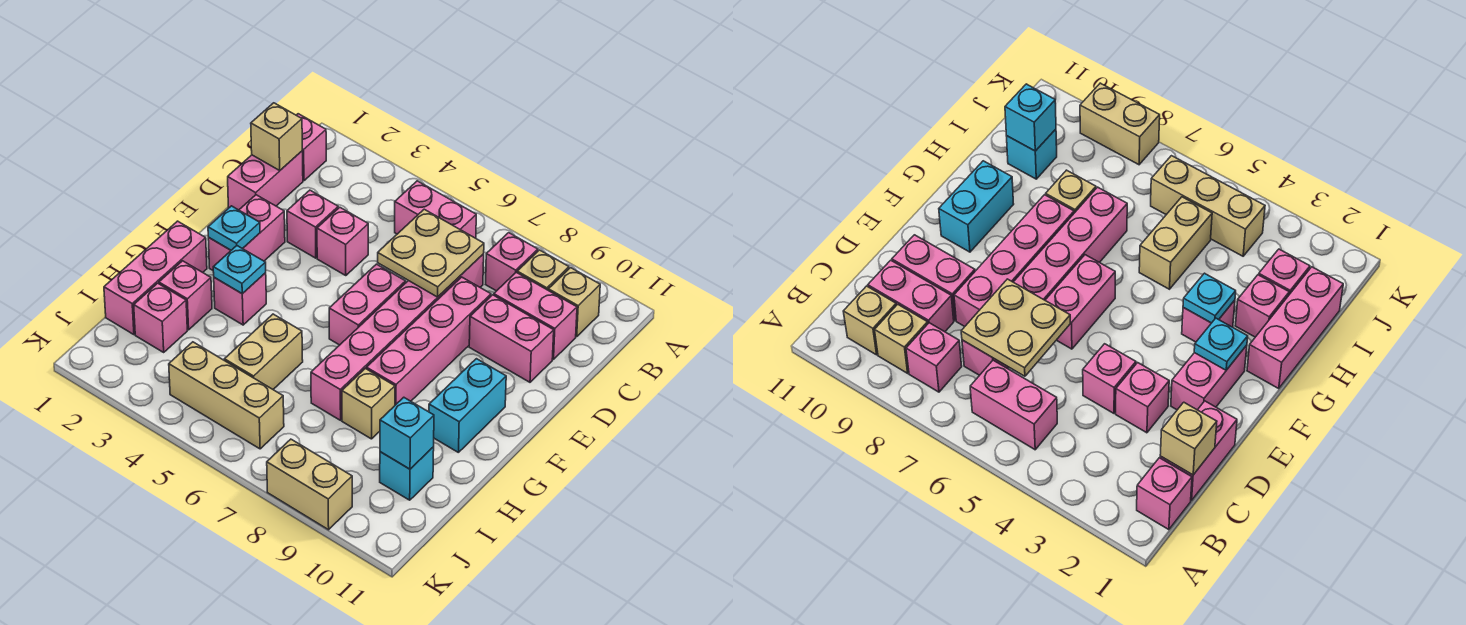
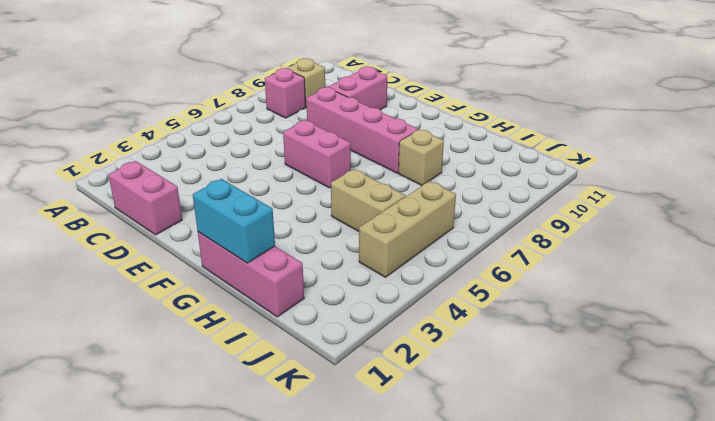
cyan 1x2 brick [193,179,275,263] -> cyan 1x2 brick moved to [429,359,506,453]
none -> pink 1x1 brick [296,114,326,181]
none -> pink 1x2 brick [395,181,476,238]
none -> tan 1x1 brick [548,268,600,337]

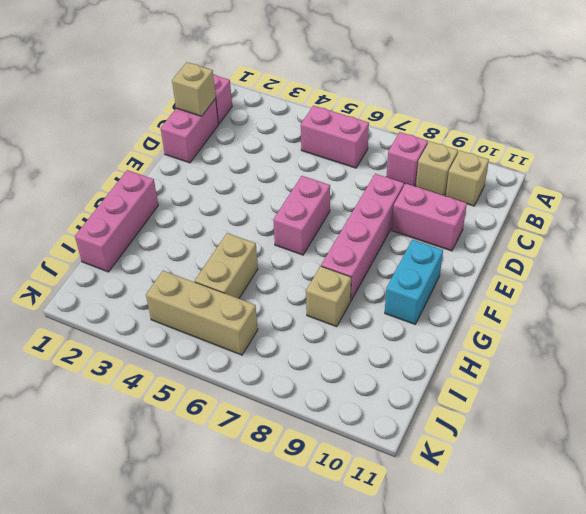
none -> pink 1x6 brick [311,254,484,420]
none -> pink 1x2 brick [494,272,577,359]
none -> pink 1x1 brick [287,190,338,258]

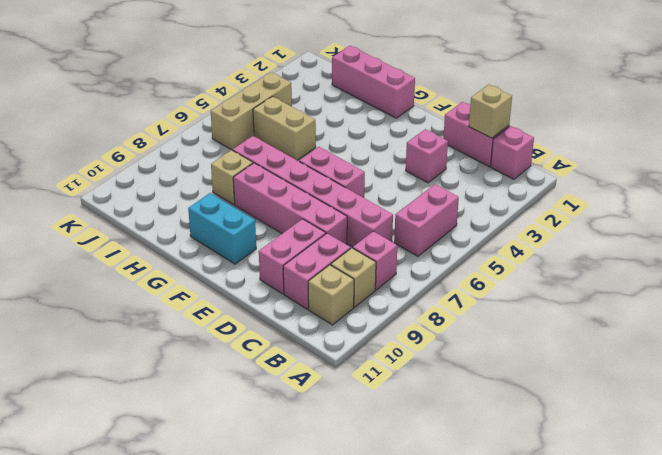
none -> pink 1x1 brick [317,207,368,276]
none -> pink 1x2 brick [208,195,285,270]
none -> pink 1x1 brick [214,273,266,325]

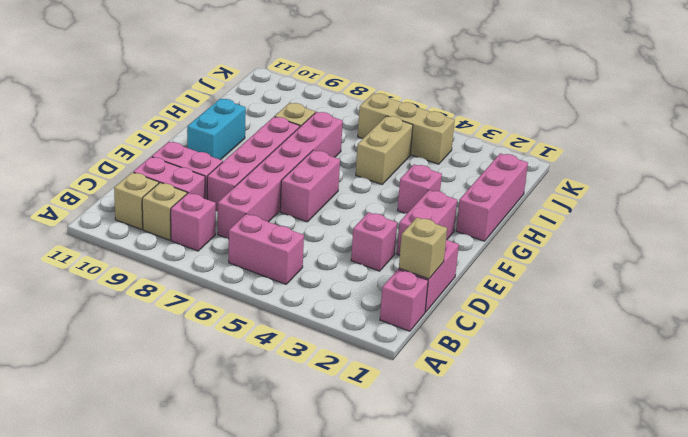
none -> pink 1x1 brick [317,207,368,276]
none -> pink 1x1 brick [159,261,212,330]
none -> pink 1x1 brick [134,283,187,352]

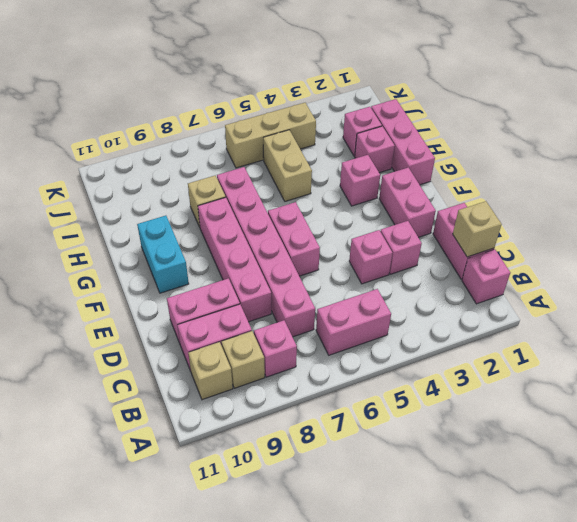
none -> cyan 1x1 brick [380,447,434,500]
none -> tan 1x2 brick [267,439,352,530]
none -> tan 2x2 plate [378,209,484,297]

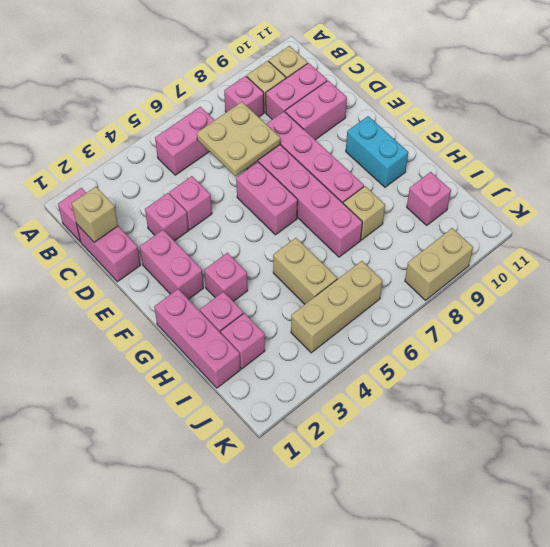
pink 1x1 brick [407,172,451,225] -> cyan 1x1 brick [380,447,434,500]
none -> cyan 1x1 plate [208,206,260,250]
none -> cyan 1x1 plate [213,246,266,294]
none -> cyan 1x1 brick [380,397,434,469]

